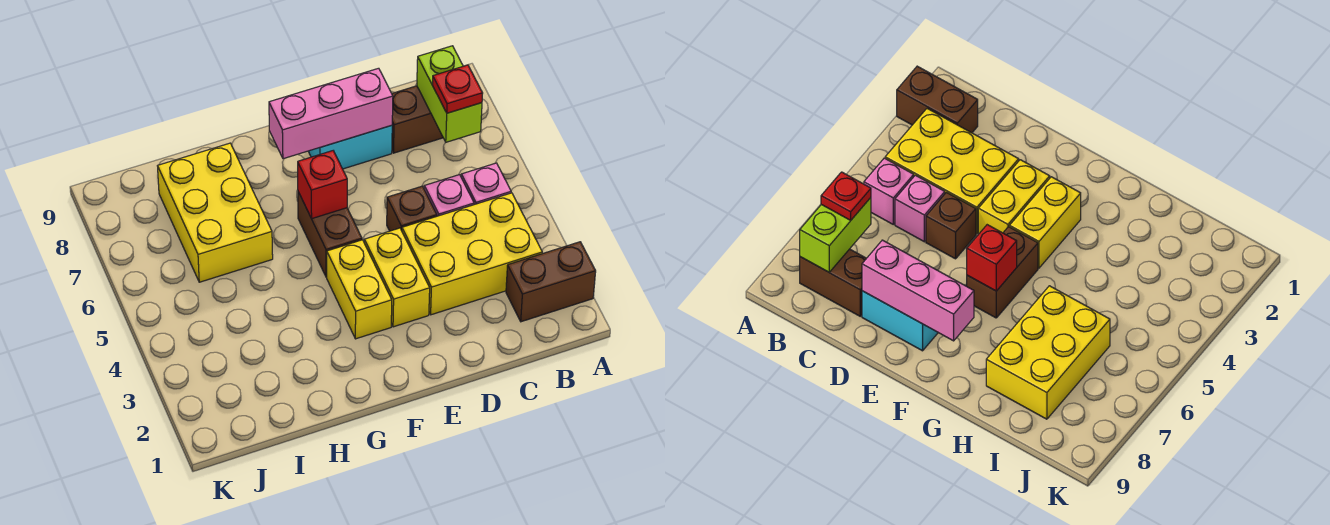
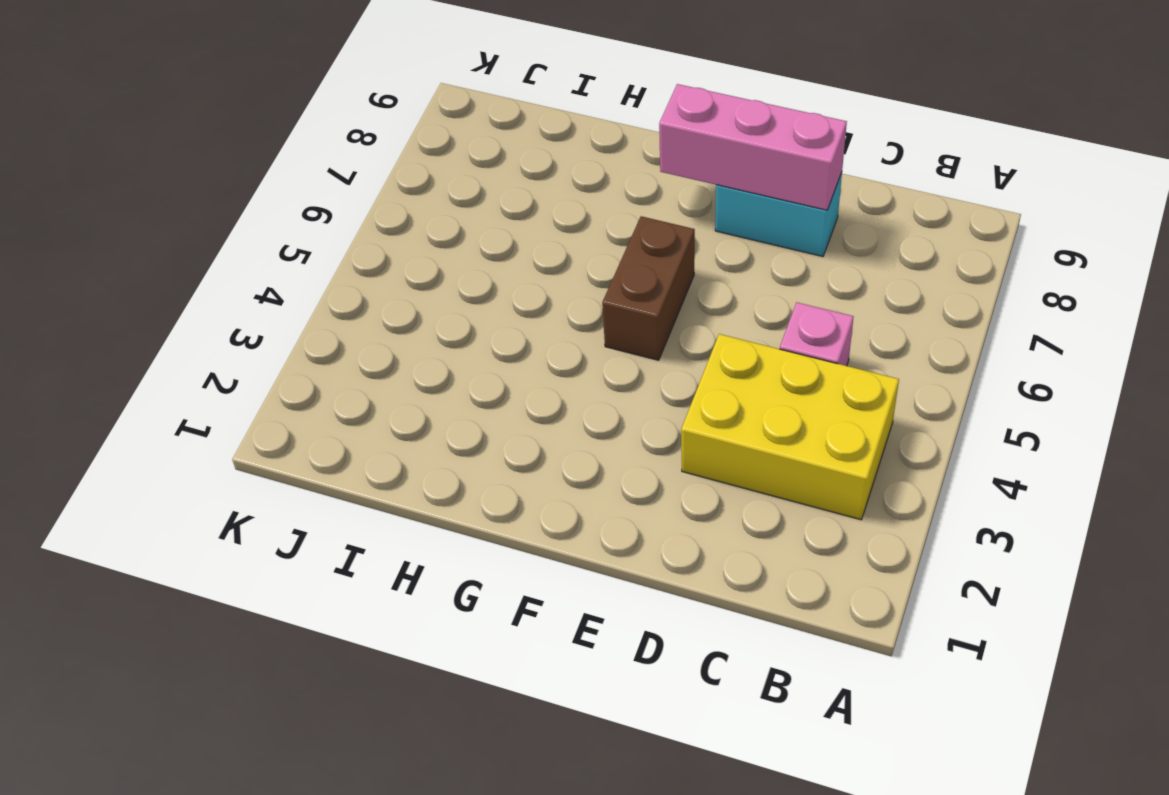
none -> brown 1x2 brick [506,242,596,322]
none -> pink 1x1 brick [461,163,511,205]
none -> brown 1x2 brick [392,86,443,153]

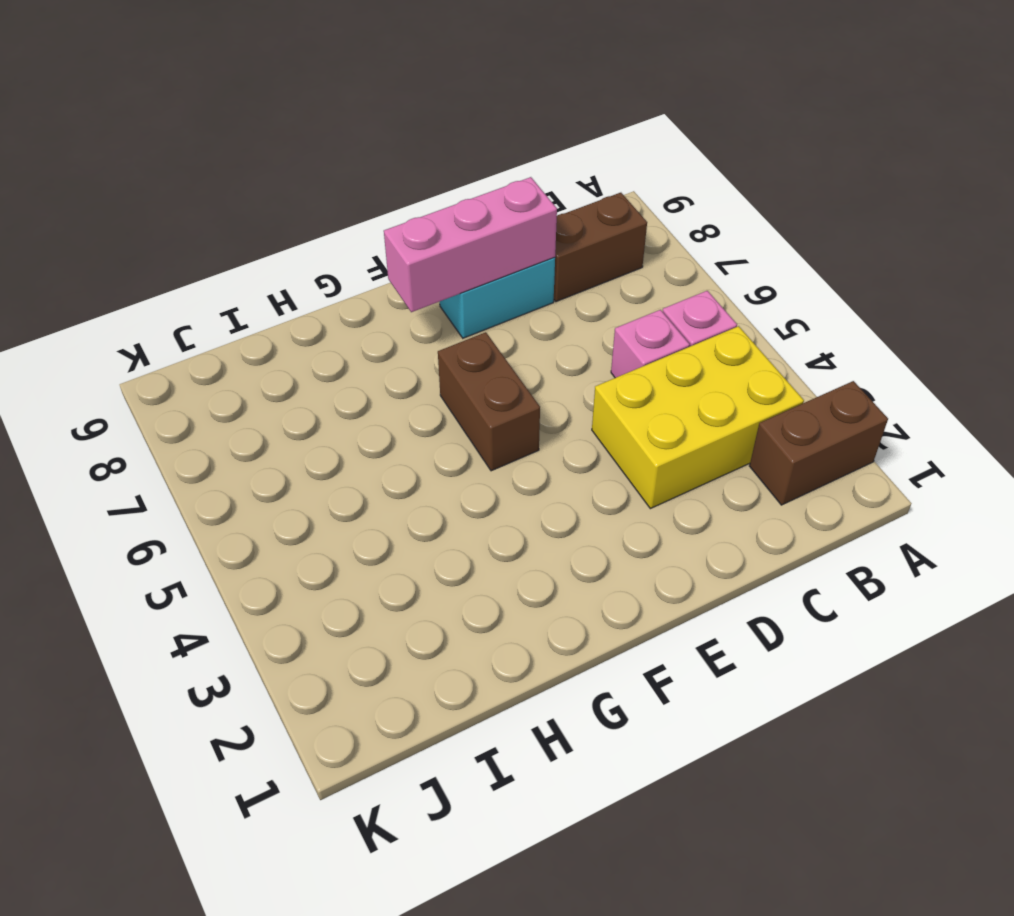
none -> brown 1x1 brick [387,186,437,231]
none -> yellow 1x2 brick [364,228,430,327]
none -> yellow 1x2 brick [327,240,392,339]

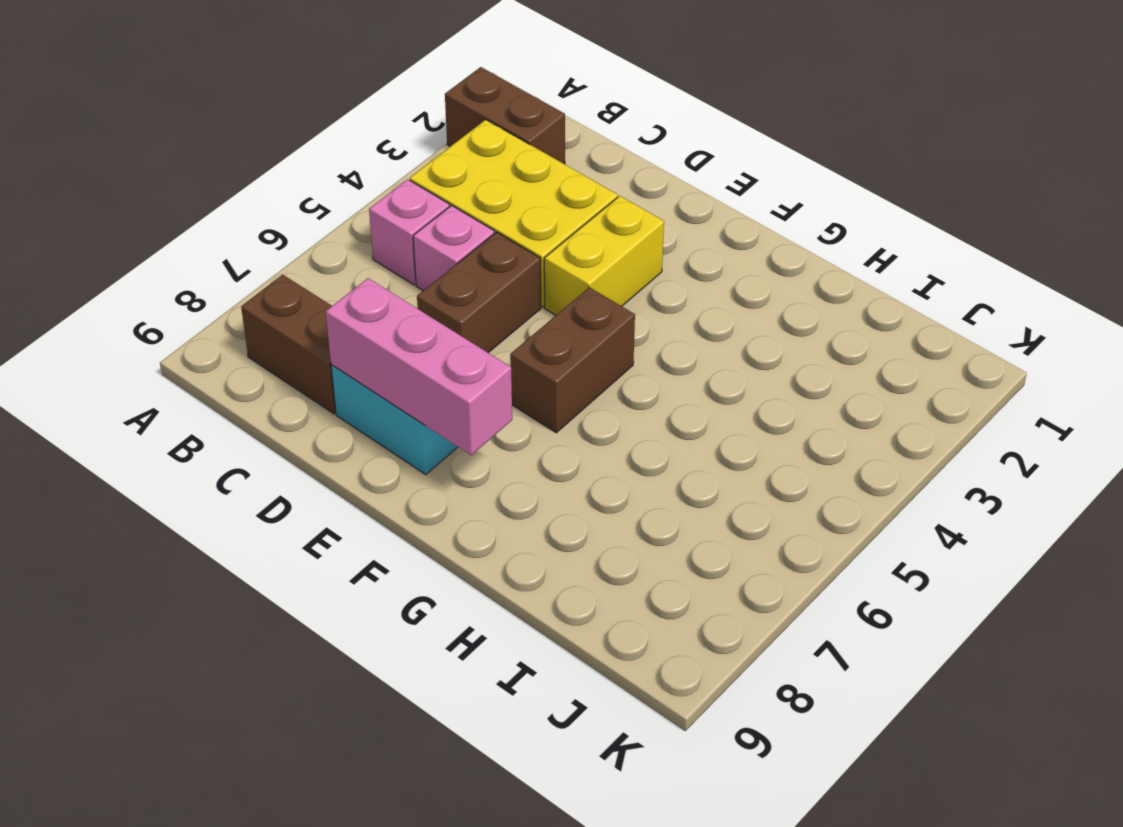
brown 1x2 brick [417,232,541,353] -> brown 1x1 brick [387,186,437,231]
none -> yellow 1x2 brick [327,240,392,339]
none -> yellow 2x3 brick [158,143,273,282]
none -> lime 1x2 brick [417,46,482,142]

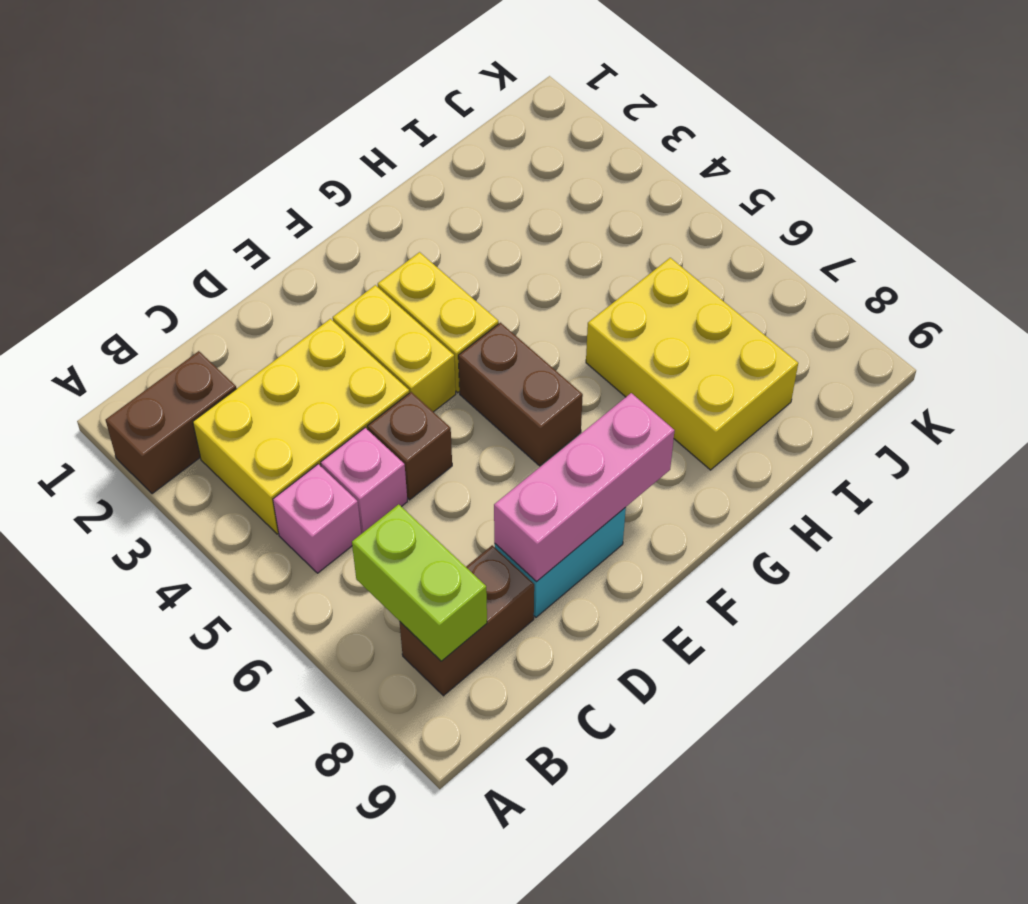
none -> red 1x1 brick [298,151,347,219]
none -> red 1x1 plate [432,65,483,113]

